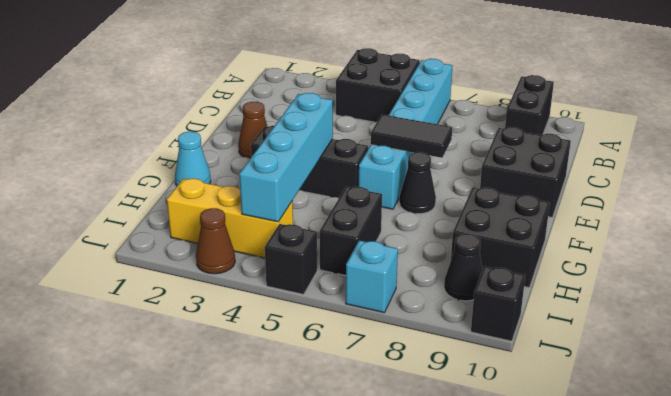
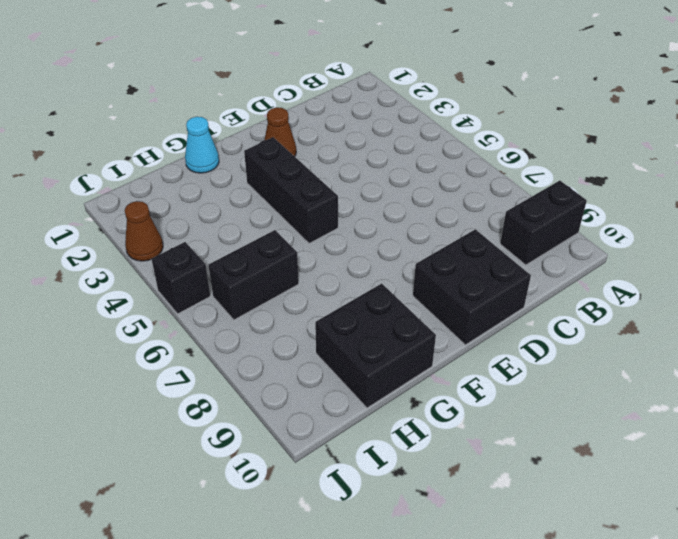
none -> black 2x2 brick [336,48,420,122]
none -> cyan 1x6 brick [359,59,452,209]
none -> black 1x1 cone [399,152,436,214]

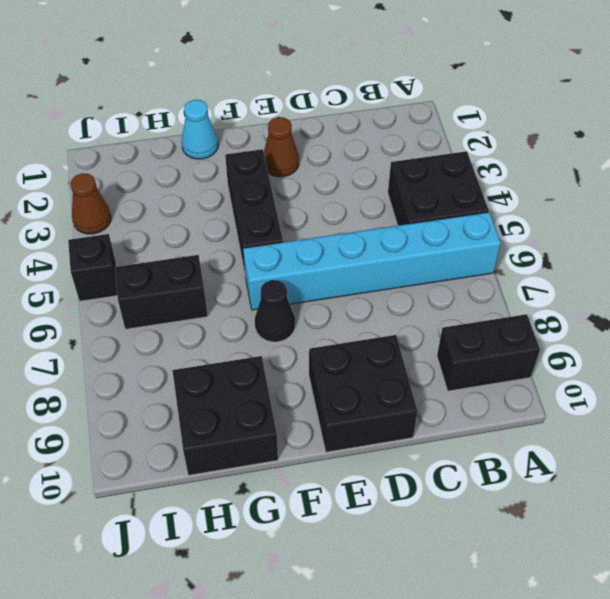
none -> yellow 1x3 brick [167,179,293,258]
none -> black 1x1 cone [444,234,483,301]
none -> cyan 1x1 brick [346,240,398,313]

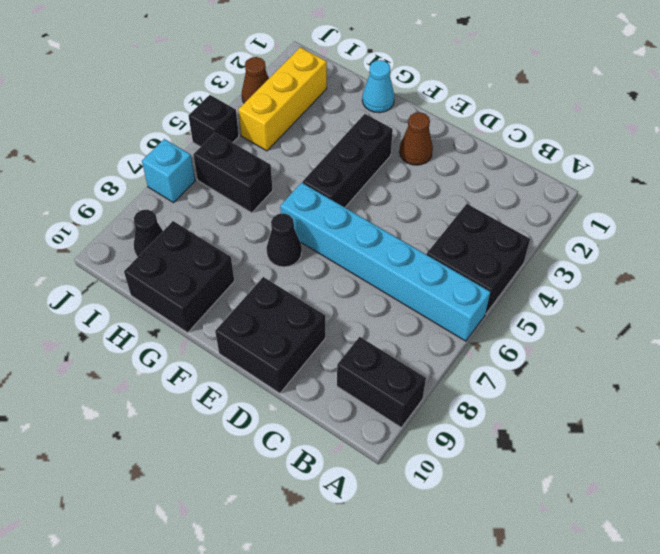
none -> black 1x1 brick [471,266,525,341]
none -> black 1x2 tile [371,115,452,158]
none -> cyan 1x4 brick [239,93,333,222]

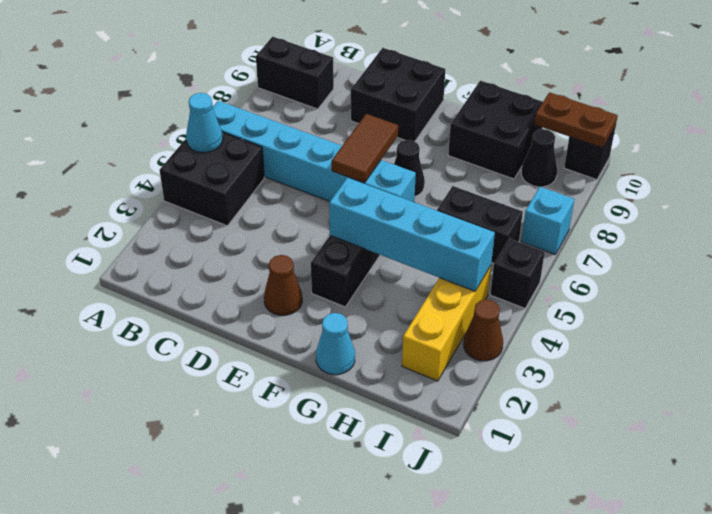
cyan 1x1 cone [186,93,223,152] -> none
brown 1x2 tile [332,114,398,183] -> black 1x2 tile [371,115,452,158]
brown 1x2 plate [534,92,618,148] -> none

